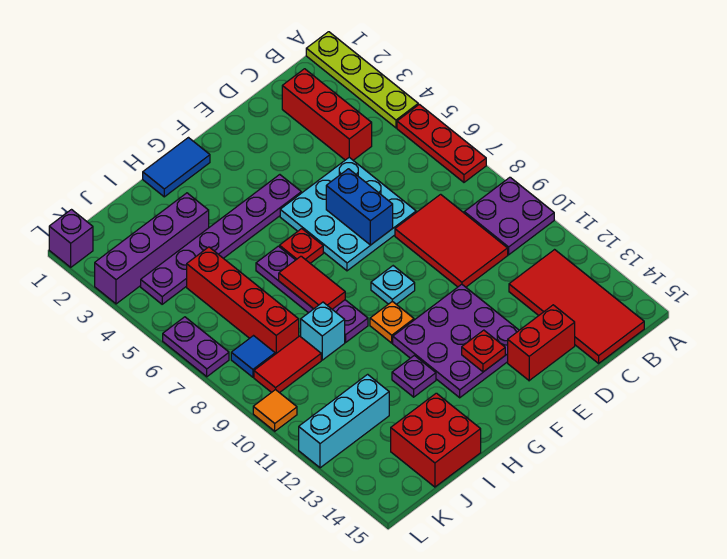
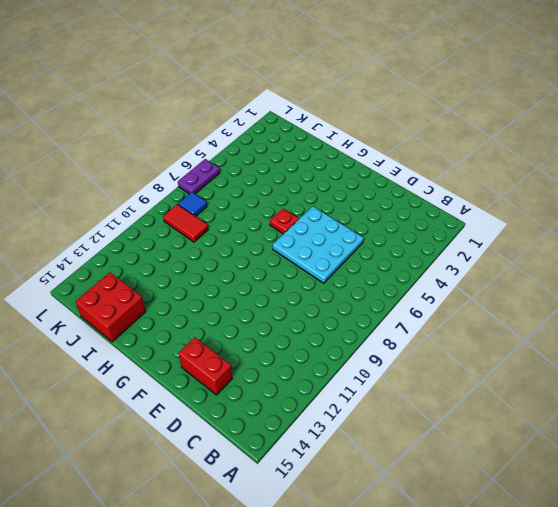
none -> lime 1x4 plate [306,32,418,128]
none -> red 1x3 plate [397,104,486,182]
none -> purple 2x2 plate [464,177,554,255]

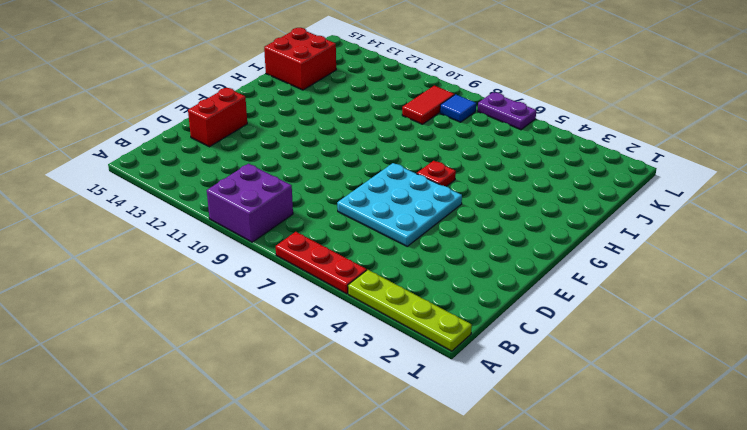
purple 2x2 brick [207,164,293,242] -> purple 2x2 plate [464,177,554,255]
none -> red 2x4 tile [509,250,644,363]
none -> red 1x3 brick [282,69,372,160]
none -> red 2x3 tile [395,194,508,287]

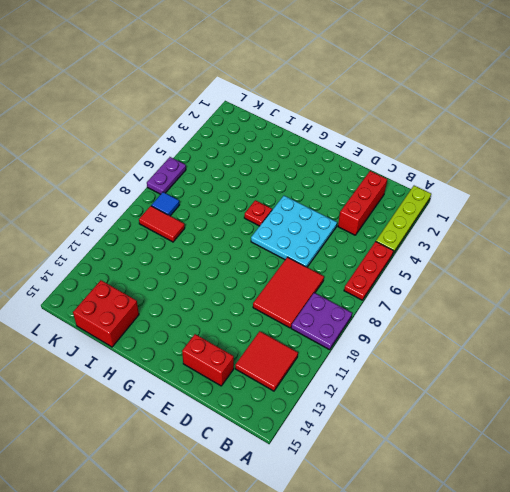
red 2x2 tile [235,331,298,391] -> red 2x4 tile [509,250,644,363]
none -> purple 3x3 plate [393,284,519,398]
none -> purple 1x6 plate [141,175,301,304]
none -> cyan 1x1 plate [371,266,415,304]

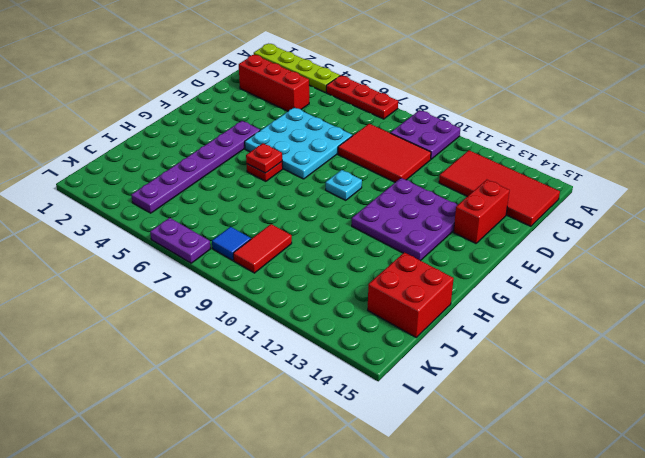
red 1x1 plate [246,143,282,173] -> red 1x1 plate moved to [462,330,505,372]
none -> blue 1x2 tile [143,138,210,197]
none -> orange 1x1 plate [370,301,414,343]
none -> purple 1x4 plate [256,246,368,342]

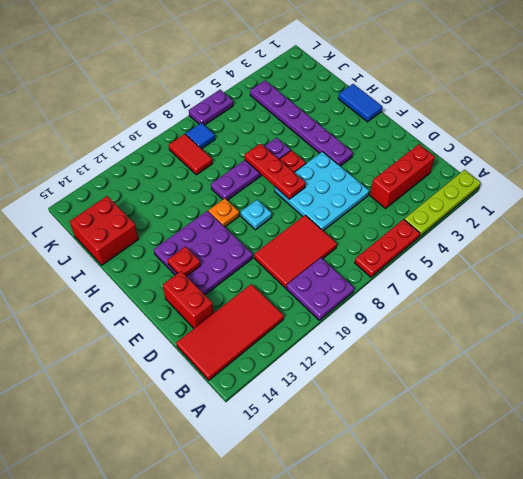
red 1x3 plate [245,144,306,199] -> red 1x2 tile [279,256,345,309]
none -> purple 1x1 plate [392,355,436,397]
none -> purple 1x4 brick [95,193,209,304]
none -> cyan 1x1 brick [301,302,345,360]

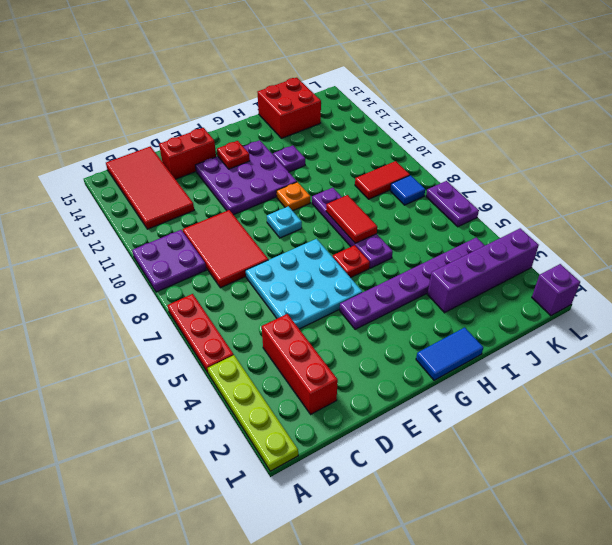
none -> cyan 1x1 brick [301,302,345,360]
none -> red 1x4 brick [187,247,299,354]
none -> cyan 1x3 brick [299,374,389,468]

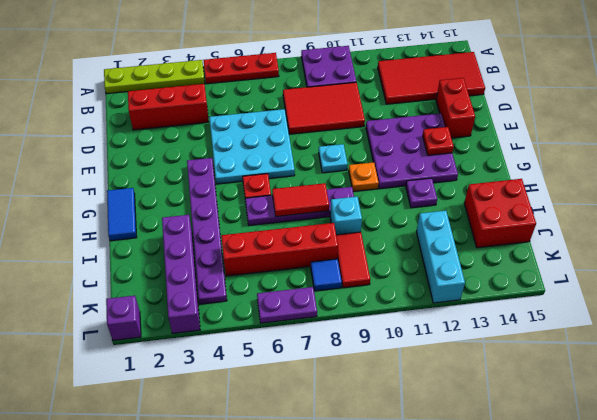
none -> orange 1x1 tile [253,390,297,431]
none -> blue 1x2 brick [326,169,393,245]

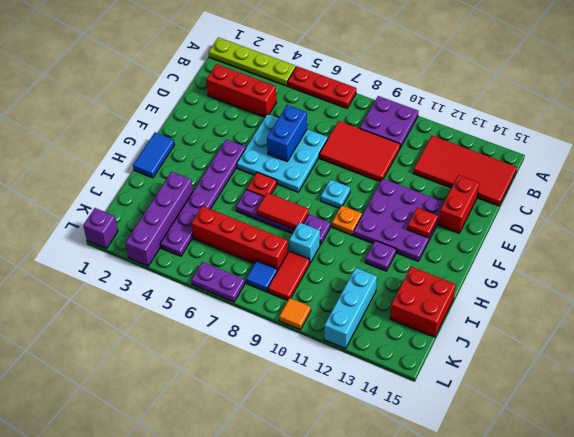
blue 1x2 brick [267,105,307,161] -> blue 1x2 brick turned to [326,169,393,245]

